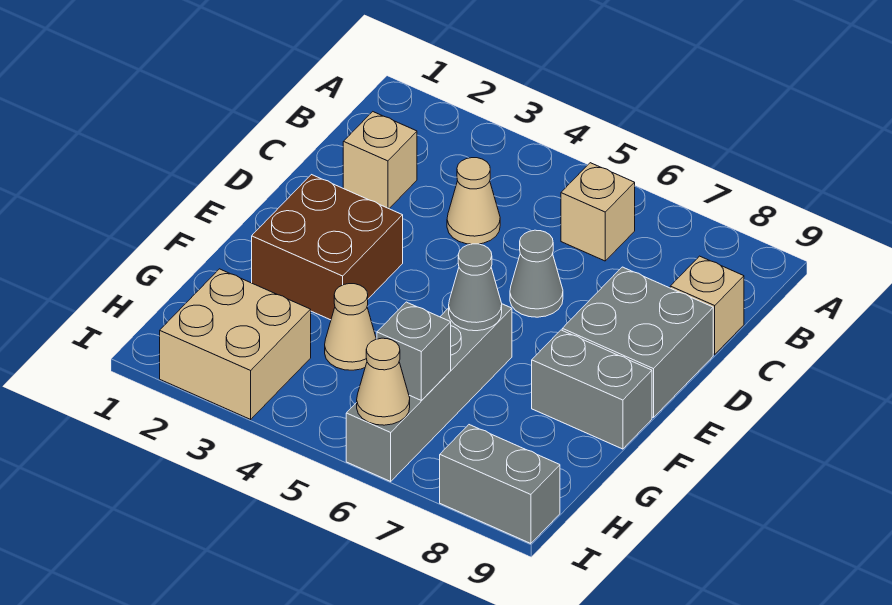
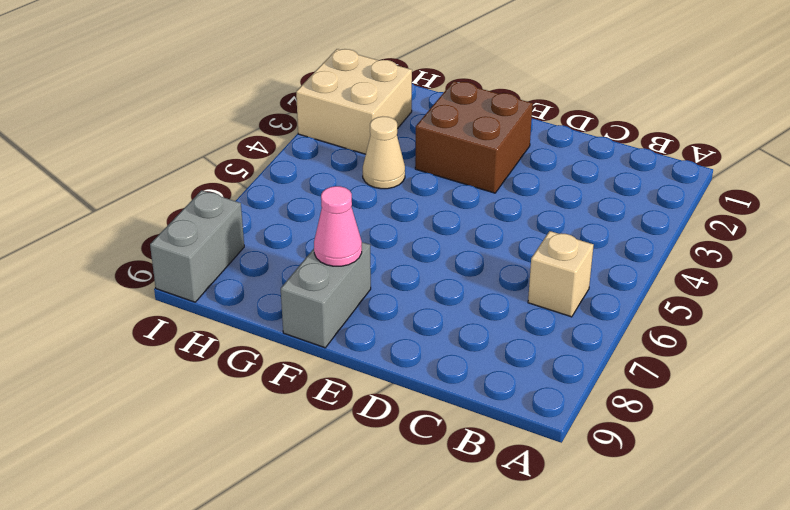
pink 1x1 cone [314,186,362,266] -> none
none -> tan 1x1 brick [343,112,417,209]
none -> tan 1x1 cone [447,158,500,244]
none -> tan 1x1 brick [670,256,744,354]

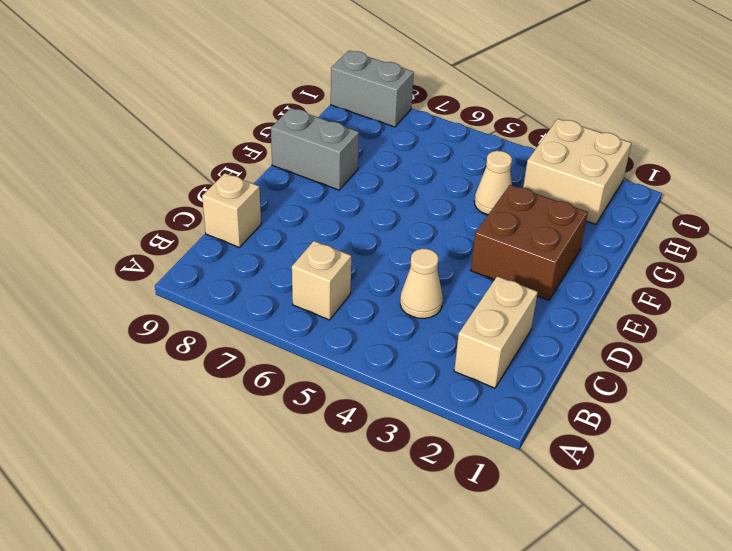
tan 1x2 brick [454,276,538,388] -> tan 1x1 brick [343,112,417,209]
none -> grey 1x1 cone [510,230,563,317]
none -> grey 2x2 brick [562,267,713,418]
none -> grey 1x4 brick [346,304,512,481]

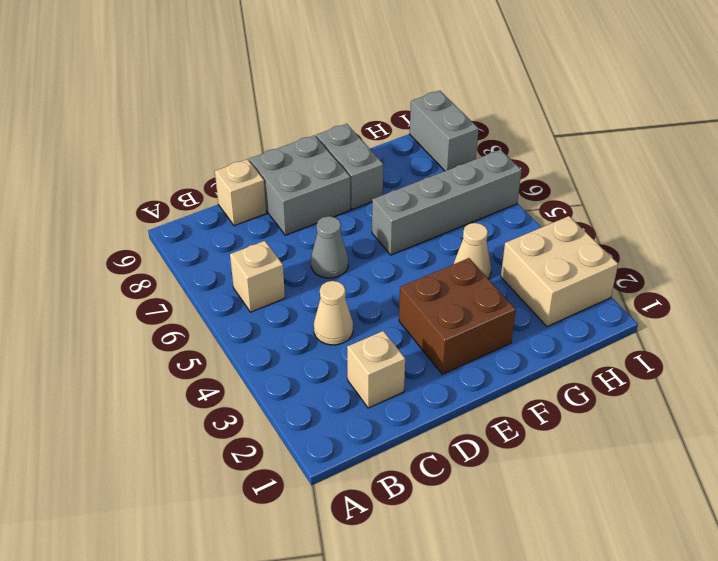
none -> grey 1x1 cone [449,244,502,331]
none -> grey 1x1 brick [377,302,451,401]
none -> tan 1x1 cone [357,338,410,425]

